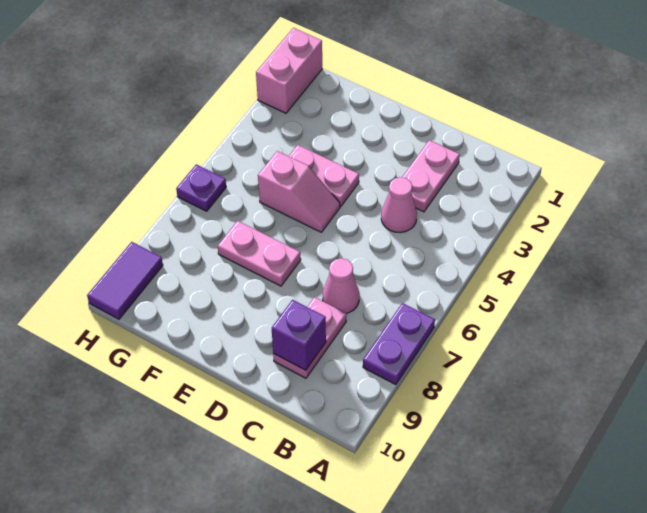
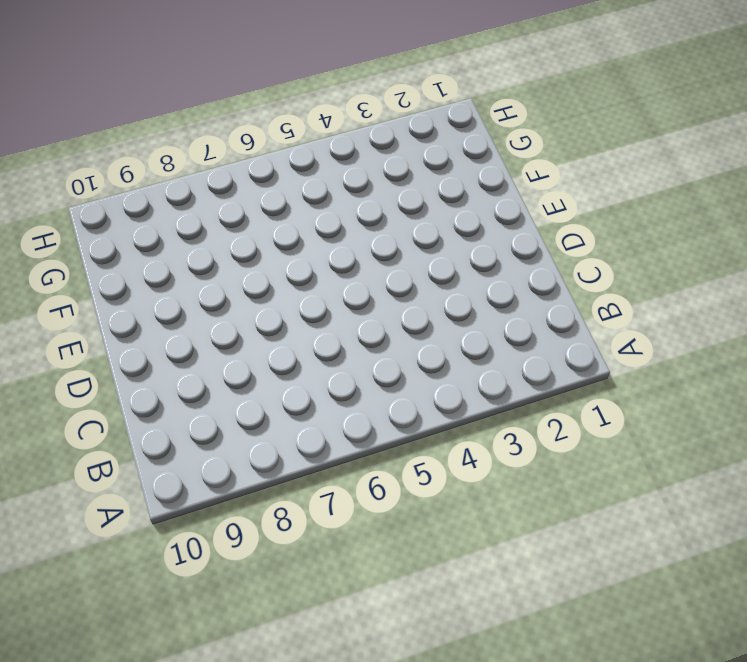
none -> purple 1x2 plate [363,303,435,385]
none -> pink 1x2 plate [402,140,460,212]
none -> pink 1x1 cone [381,177,417,233]

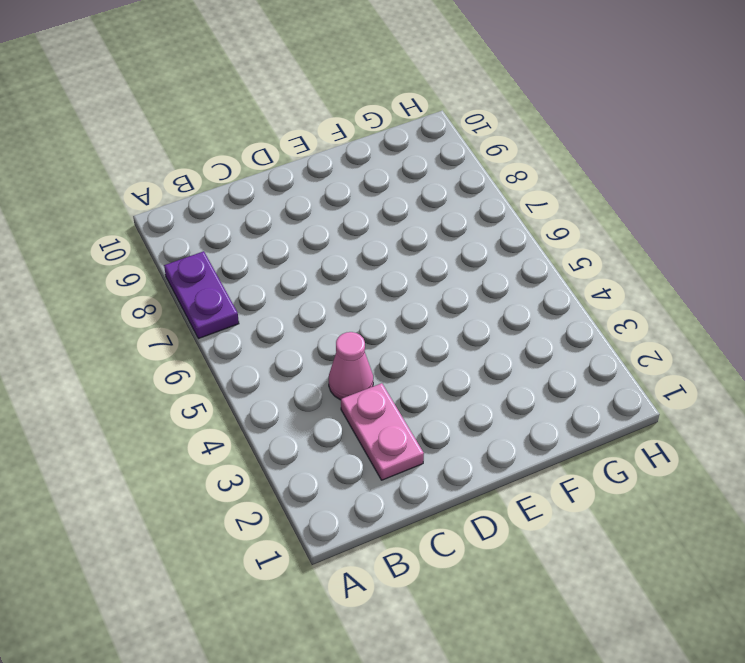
none -> pink 1x1 cone [323,258,360,314]
none -> pink 1x2 plate [273,297,347,378]
none -> pink 1x2 plate [289,145,359,207]

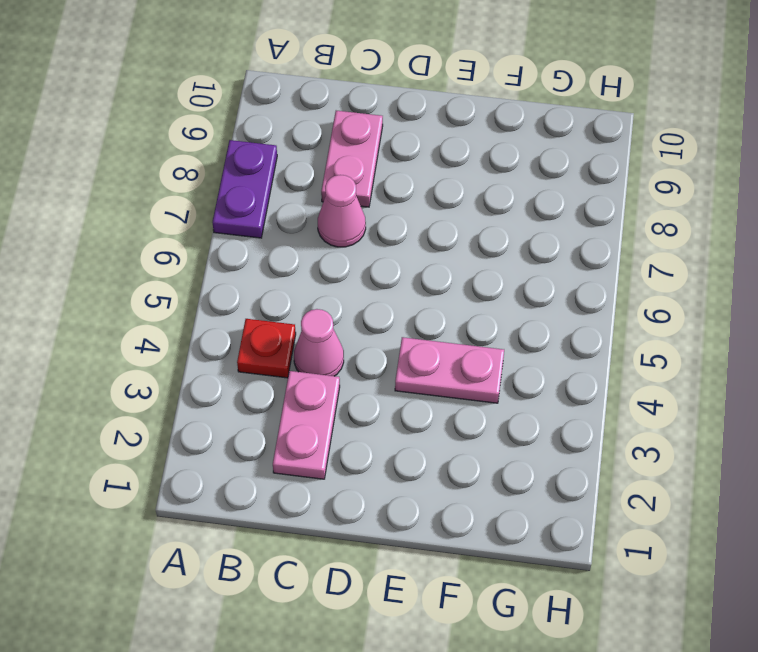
red 1x1 plate [237,319,296,378] -> none
none -> pink 1x2 slope [258,151,340,232]
none -> pink 1x2 plate [218,221,301,286]
none -> pink 1x2 brick [256,28,322,113]

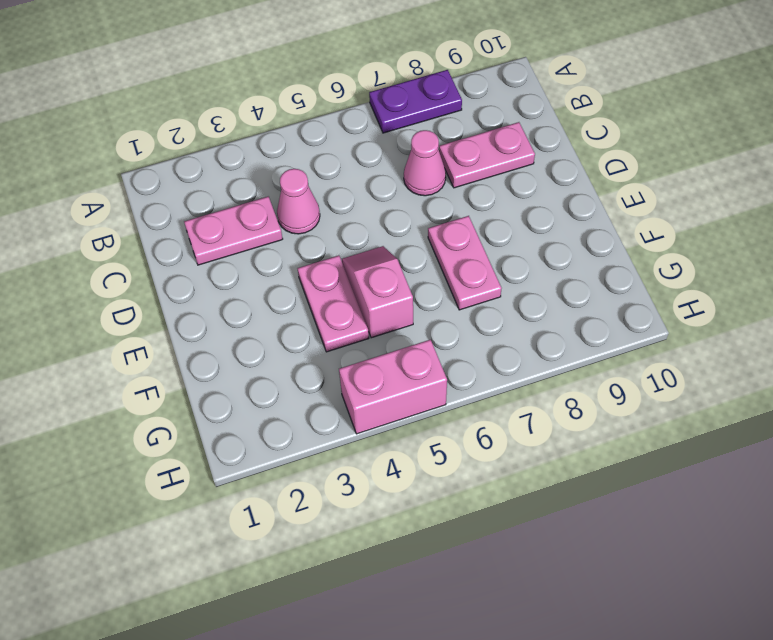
pink 1x2 brick [339,340,447,434] -> pink 1x2 brick moved to [256,28,322,113]
none -> purple 1x1 plate [176,164,226,211]
none -> purple 1x2 tile [87,242,163,319]
none -> purple 1x1 brick [272,300,326,370]

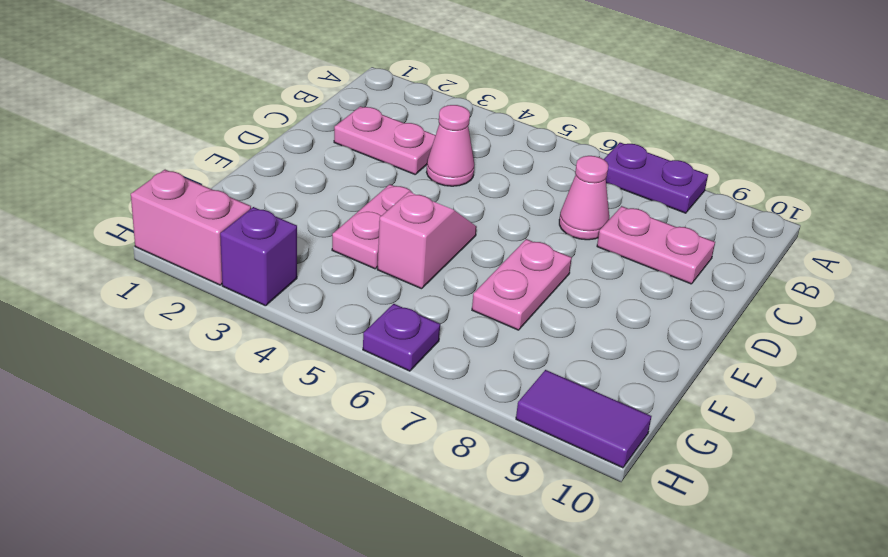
purple 1x1 brick [220,207,297,306] -> purple 1x1 brick moved to [272,300,326,370]

